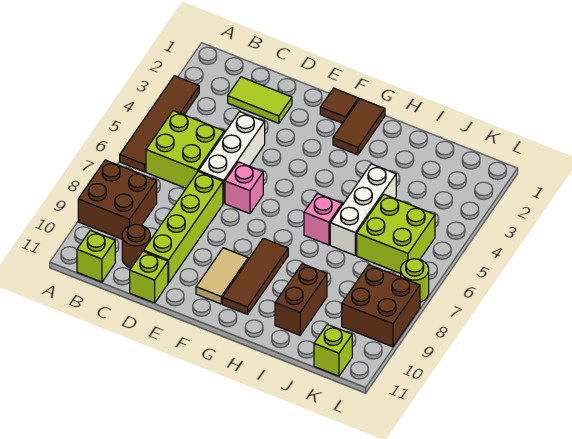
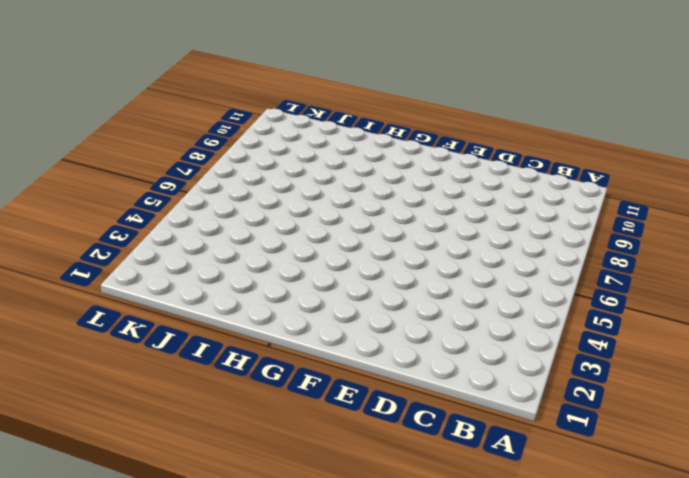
none -> brown 1x4 tile [120,76,199,172]
none -> brown 2x2 brick [78,160,157,239]
none -> lime 2x2 brick [146,111,224,188]

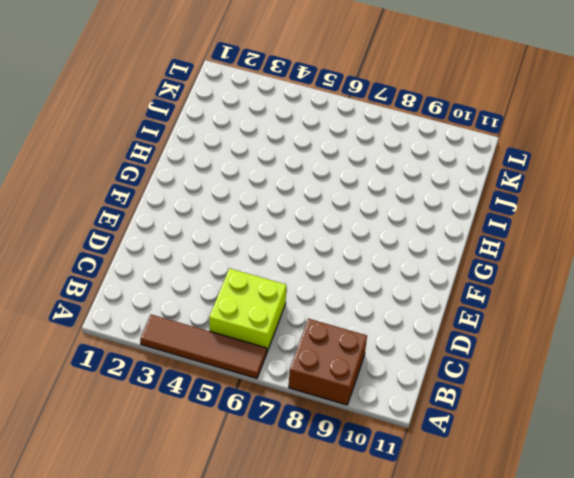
none -> lime 1x1 brick [77,230,115,282]
none -> lime 1x2 tile [228,77,292,123]
none -> brown 1x1 round brick [122,224,150,268]

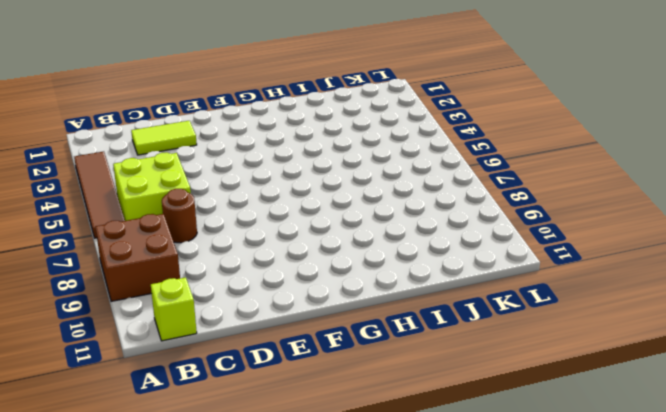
brown 1x1 round brick [162,189,197,243] -> brown 1x1 round brick moved to [122,224,150,268]
none -> white 1x3 brick [199,112,265,203]
none -> lime 1x4 brick [143,171,223,283]
none -> lime 1x1 brick [130,251,168,303]

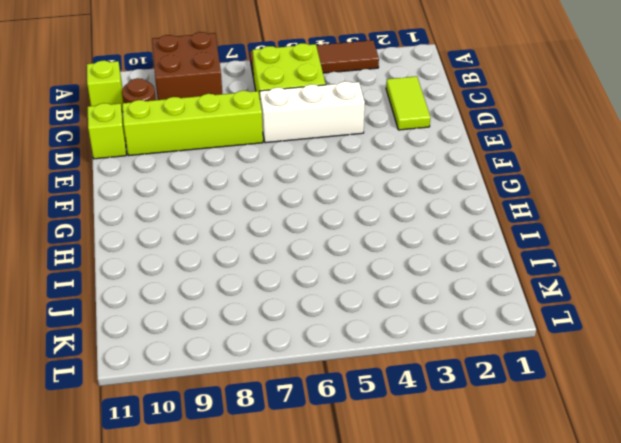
none -> pink 1x1 brick [225,162,263,214]
none -> brown 1x1 tile [320,88,359,123]
none -> tan 1x2 tile [196,248,248,304]

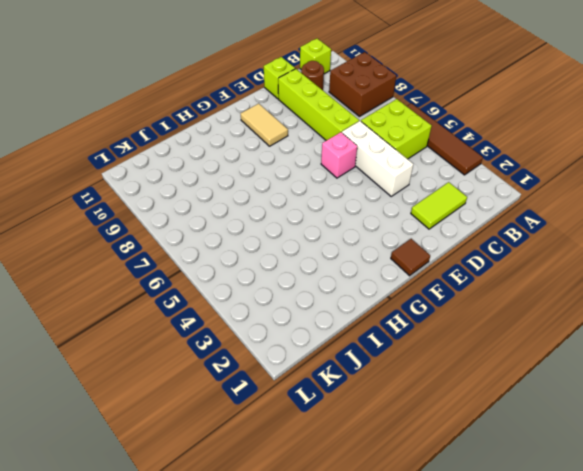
none -> brown 1x2 tile [333,99,385,155]
none -> brown 1x3 tile [222,238,288,314]
none -> pink 1x1 brick [304,193,342,245]

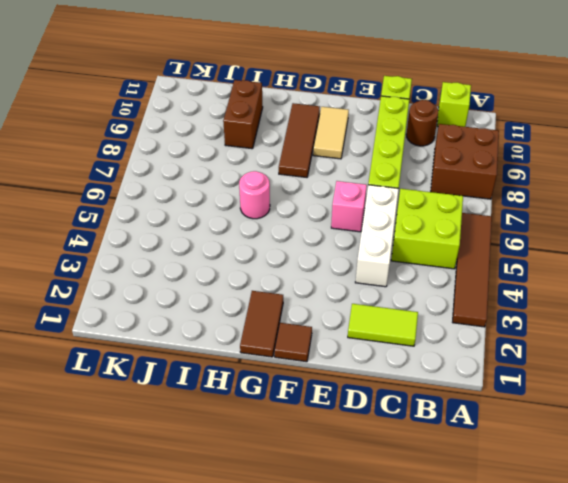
pink 1x1 round brick [239,171,270,219] -> pink 1x1 brick [304,193,342,245]
none -> white 1x3 brick [330,164,396,255]
none -> lime 2x2 brick [357,195,435,274]
none -> brown 2x2 brick [342,265,420,347]

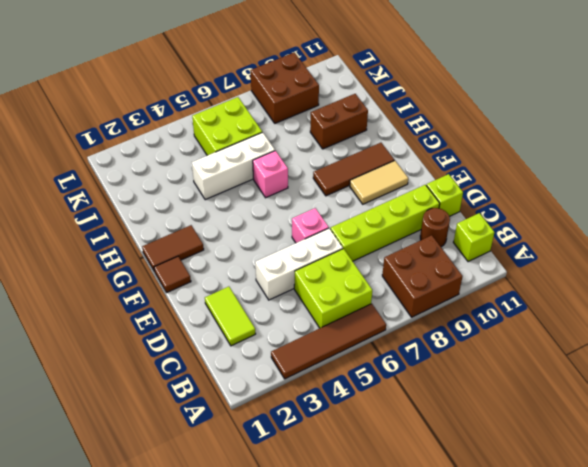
none -> lime 1x1 brick [314,325,352,376]
none -> lime 1x1 round brick [401,259,429,302]

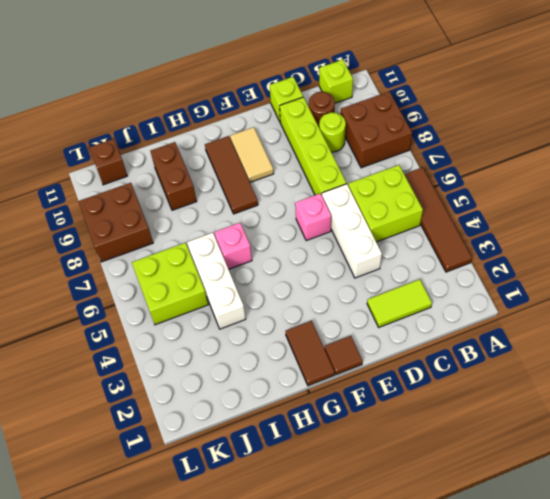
lime 1x1 round brick [319,112,346,152] -> lime 1x1 round brick moved to [401,259,429,302]
brown 1x1 brick [89,139,127,185] -> lime 1x1 brick [314,325,352,376]

